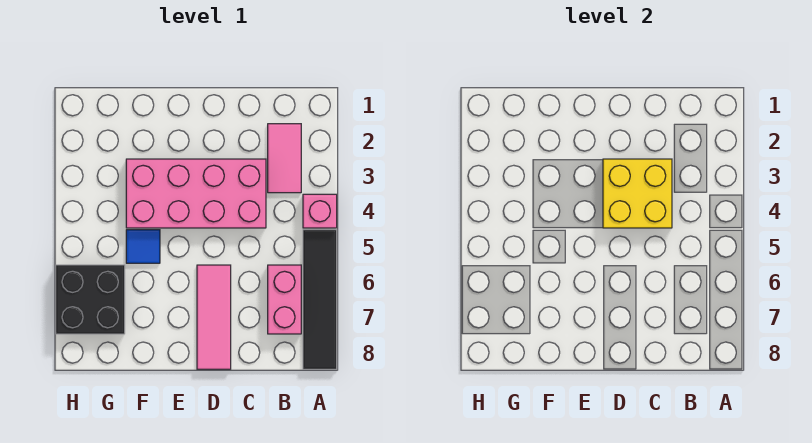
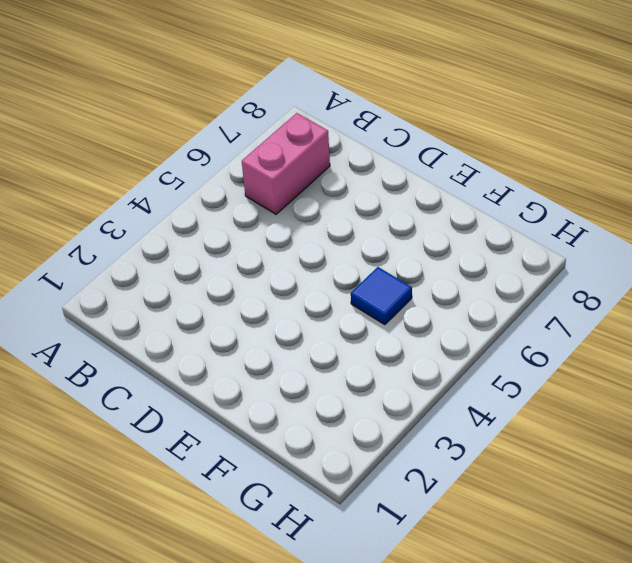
none -> pink 1x1 brick [303,194,337,228]
none -> black 1x4 tile [303,230,337,369]

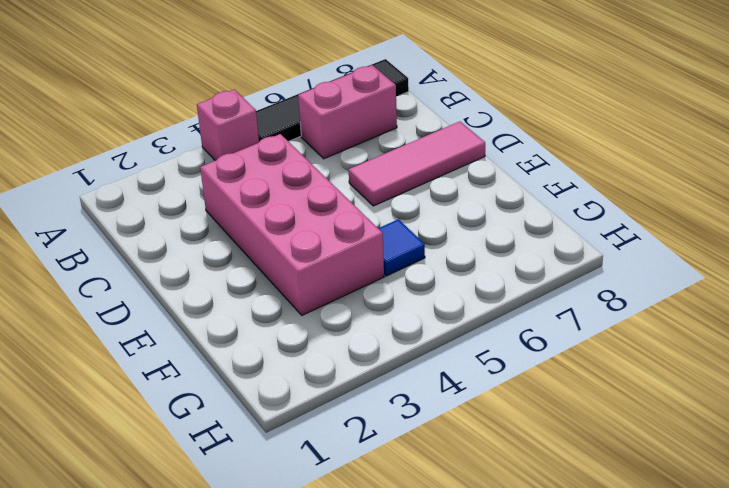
none -> pink 1x2 tile [268,124,301,193]
none -> black 2x2 brick [56,265,125,334]

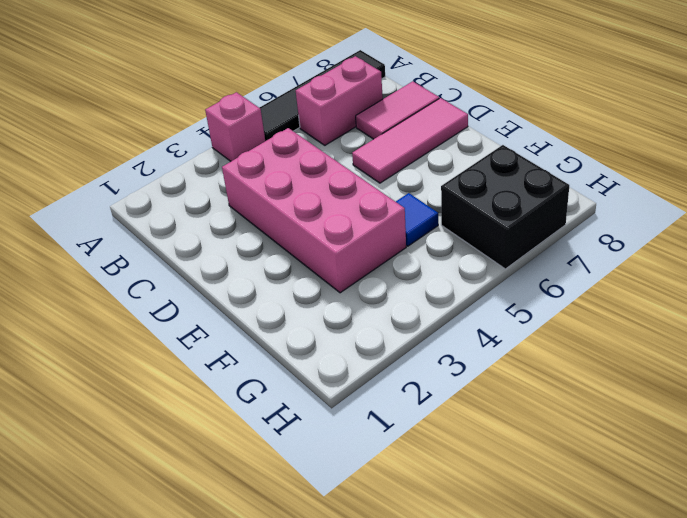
pink 1x2 tile [356,81,439,139] -> pink 1x2 tile moved to [268,124,301,193]
none -> yellow 2x2 brick [603,159,672,228]

